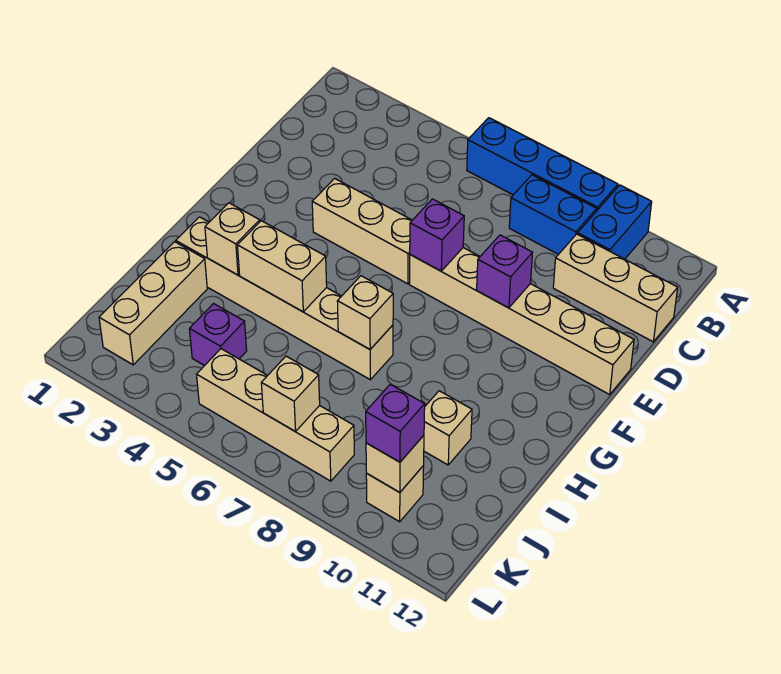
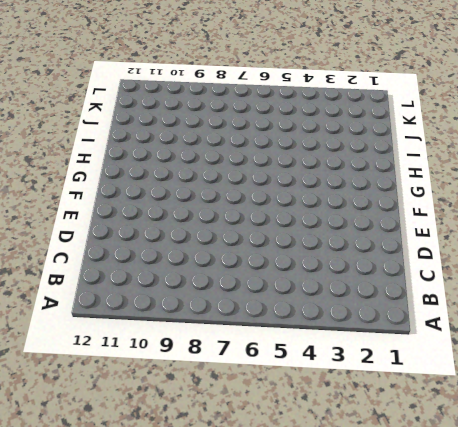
none -> blue 1x4 brick [467,118,618,210]
none -> blue 1x2 brick [578,185,652,259]
none -> blue 1x2 brick [509,175,597,255]

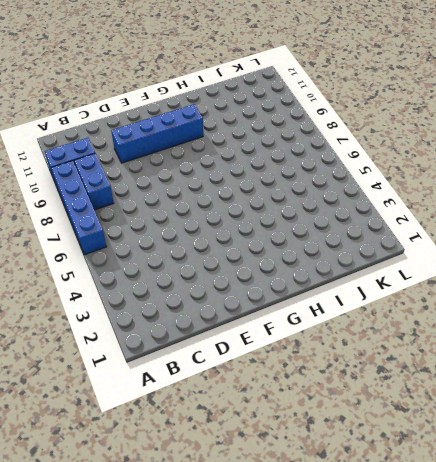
blue 1x4 brick [111,104,203,163] -> tan 1x6 brick [409,248,634,394]
none -> tan 1x3 brick [553,234,678,342]
none -> tan 1x3 brick [312,178,412,284]
none -> tan 1x6 brick [176,217,393,380]

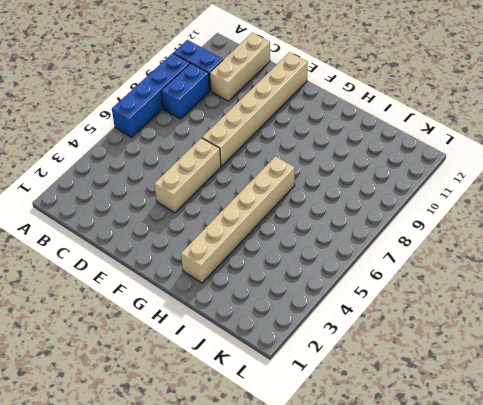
none -> tan 1x3 brick [99,242,207,365]
none -> tan 1x1 brick [424,391,472,465]
none -> purple 1x1 brick [189,304,247,366]

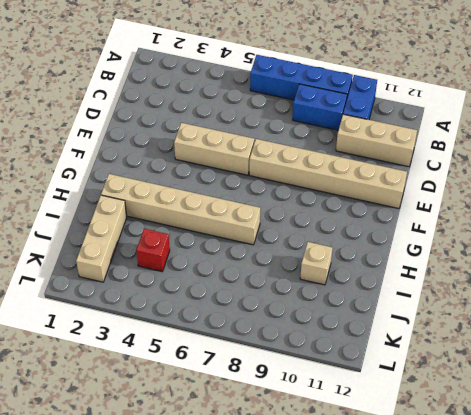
red 1x1 brick [136,229,170,272] -> purple 1x1 brick [189,304,247,366]
none -> tan 1x4 brick [197,349,354,481]
none -> tan 1x1 brick [366,466,424,522]
none -> purple 1x1 brick [410,199,464,271]

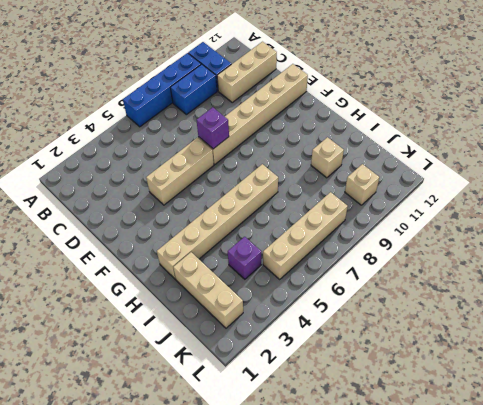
none -> purple 1x1 brick [477,235,533,308]
none -> tan 1x1 brick [205,203,260,275]
none -> tan 1x2 brick [238,221,327,312]

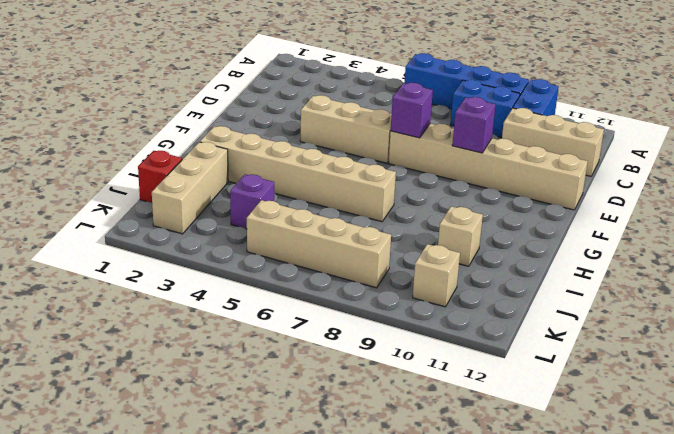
red 1x1 brick [138,151,182,203] -> none
none -> tan 1x1 brick [205,203,260,275]
none -> tan 1x2 brick [238,221,327,312]
none -> tan 1x1 brick [337,276,393,349]

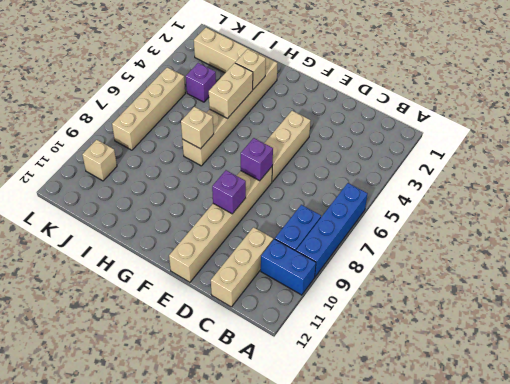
none -> tan 1x1 brick [424,391,472,465]
none -> tan 1x1 brick [261,356,320,431]
none -> tan 1x1 brick [366,435,424,492]

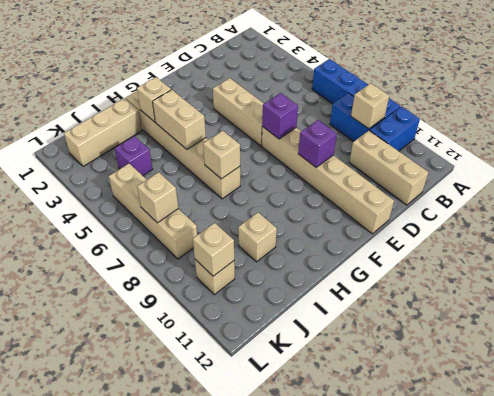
tan 1x1 brick [351,83,389,129] -> none
none -> purple 1x1 brick [366,384,425,462]

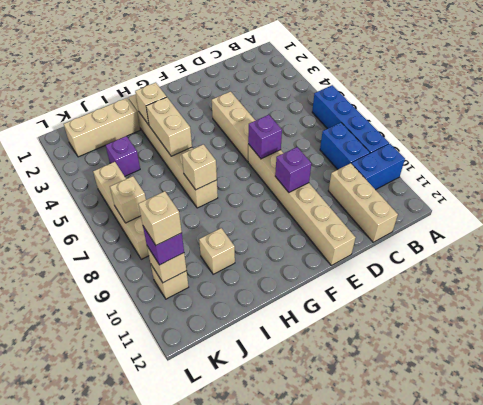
tan 1x1 brick [138,191,182,245] -> none

